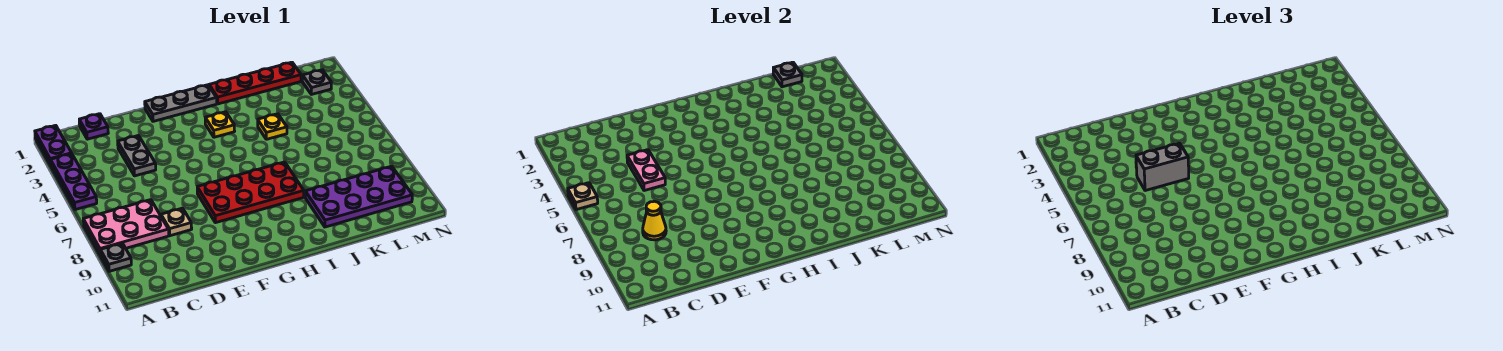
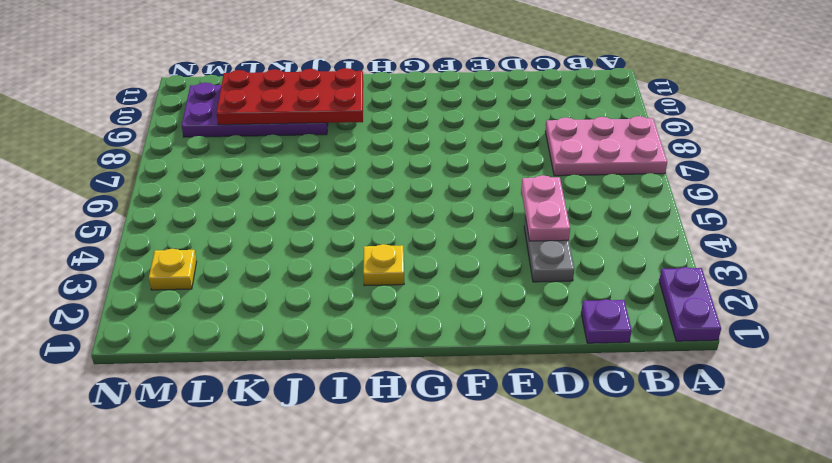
red 2x4 plate [217,68,363,125] -> red 2x4 plate moved to [197,162,304,223]
yellow 1x1 plate [149,249,197,290] -> yellow 1x1 plate moved to [258,114,287,139]
none -> purple 1x3 plate [51,154,97,210]
none -> grey 1x1 plate [100,243,131,271]
none -> tan 1x1 plate [161,208,192,236]

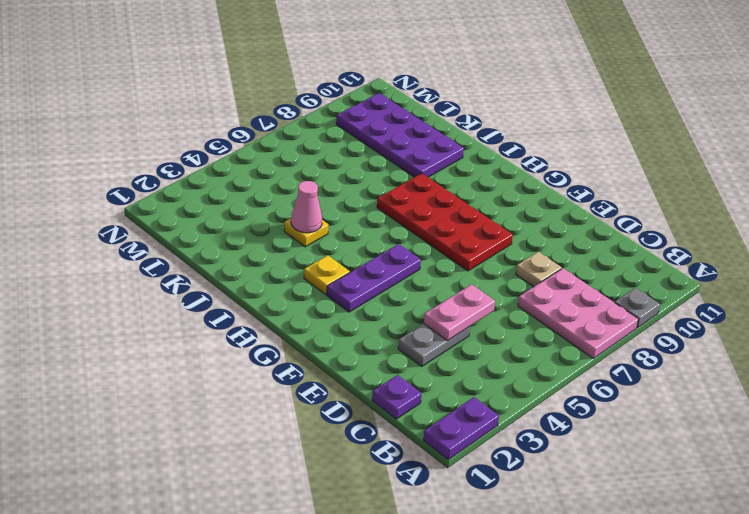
purple 1x3 plate [327,244,421,312] -> purple 1x3 plate moved to [51,154,97,210]
pink 1x1 cone [291,181,322,233] -> none
none -> grey 1x3 plate [145,85,217,121]
none -> red 1x4 plate [209,62,301,104]
none -> grey 1x1 plate [302,70,331,94]

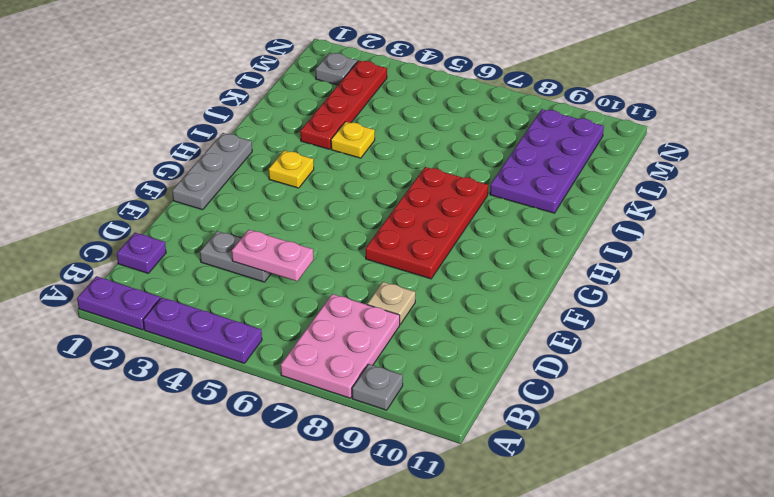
red 1x4 plate [300,61,387,149] -> red 1x4 plate moved to [209,62,301,104]
none -> tan 1x1 plate [568,183,598,210]
none -> yellow 1x1 cone [643,201,666,240]
none -> grey 1x1 plate [773,62,802,87]

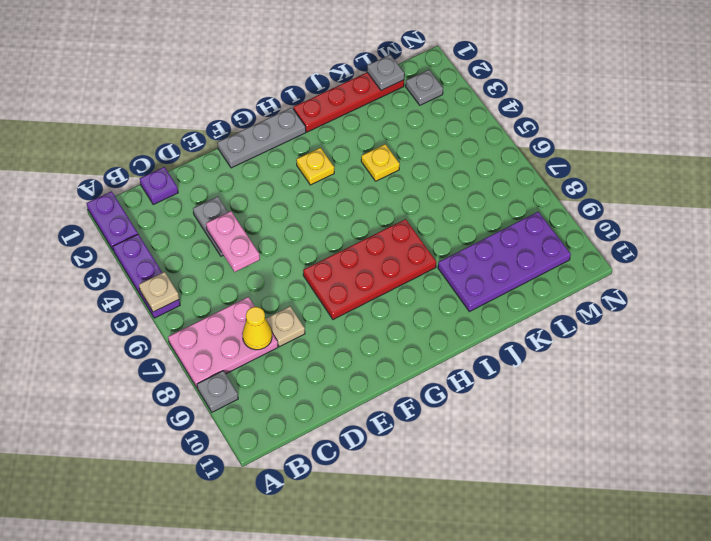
none -> grey 1x2 brick [1136,143,1189,191]

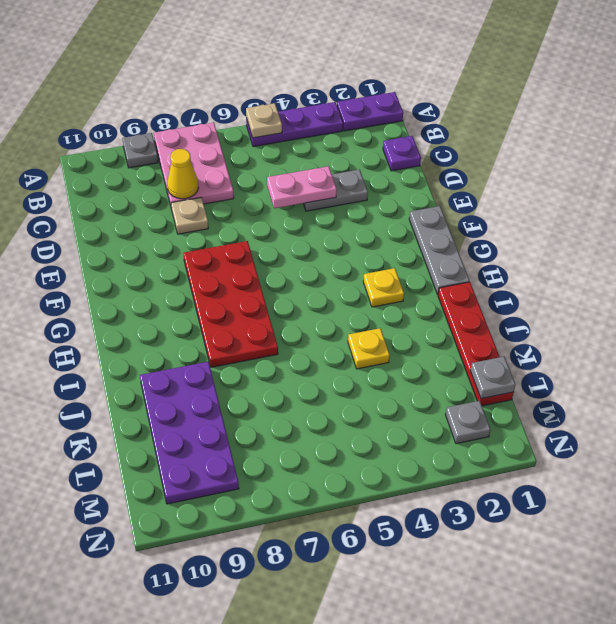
none -> grey 1x2 brick [1136,143,1189,191]

